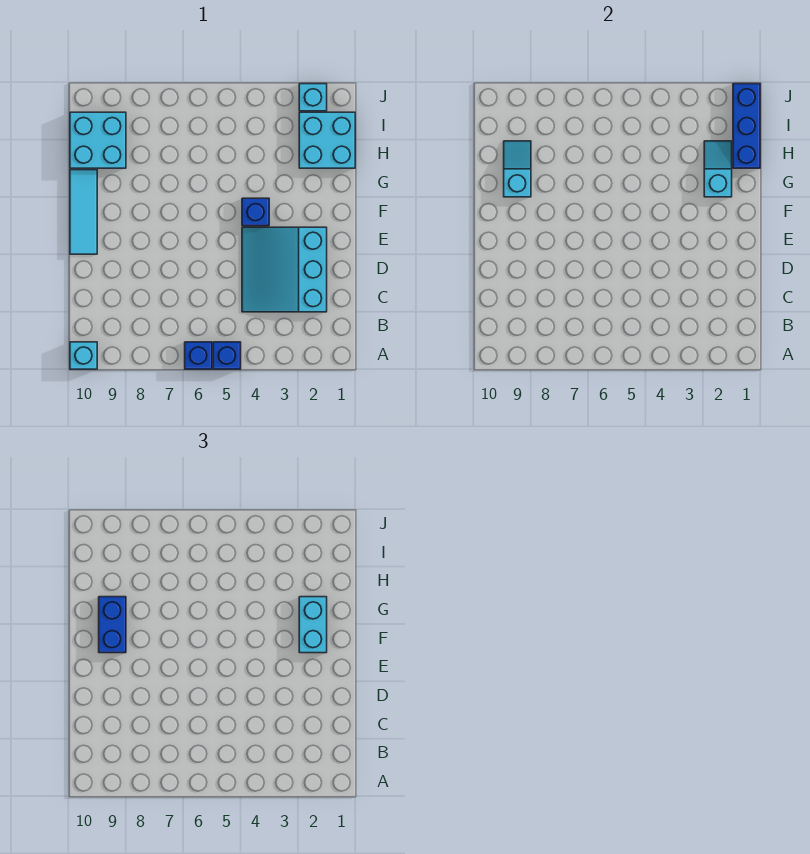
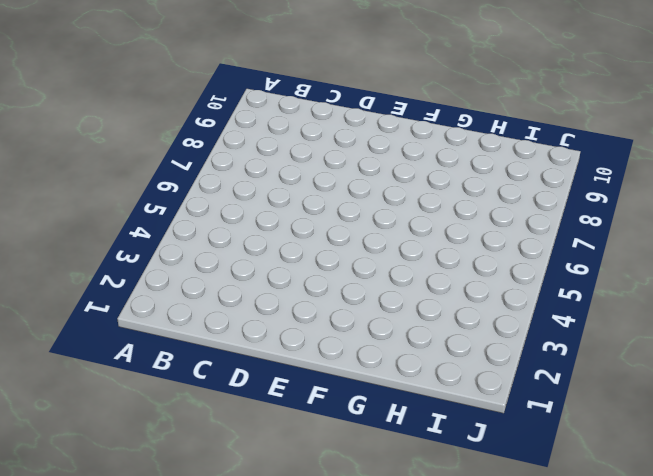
none -> blue 1x1 brick [213,342,241,369]
none -> blue 1x1 brick [185,342,212,369]
none -> cyan 1x1 brick [70,342,97,369]

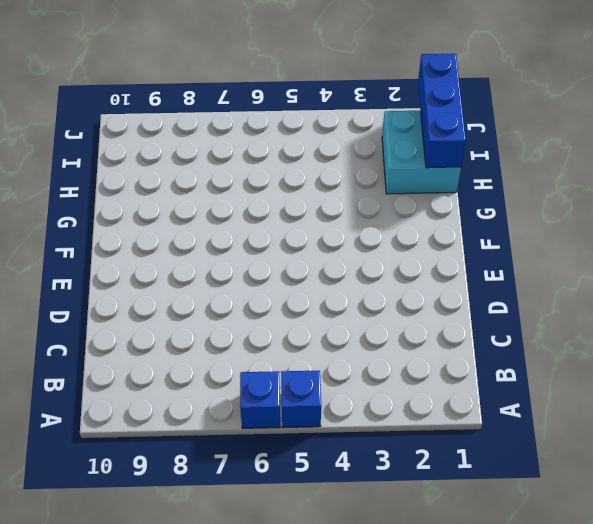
none -> cyan 1x1 brick [70,342,97,369]
none -> cyan 3x3 slope [242,227,327,312]
none -> cyan 1x3 tile [70,170,97,254]

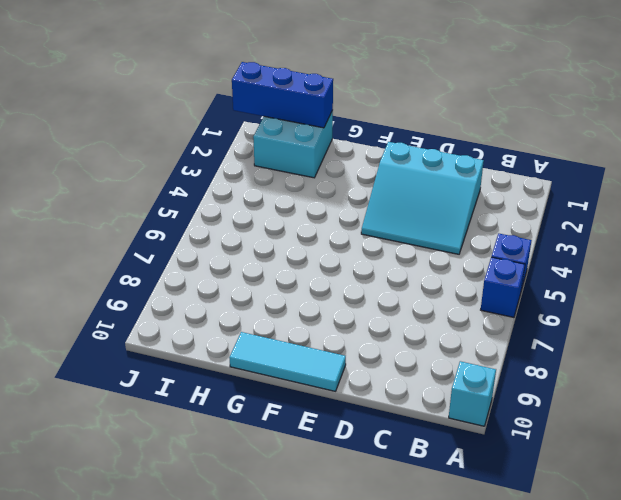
none -> blue 1x1 brick [242,198,269,226]
none -> cyan 2x2 brick [70,112,126,168]
none -> cyan 1x1 brick [299,84,327,111]

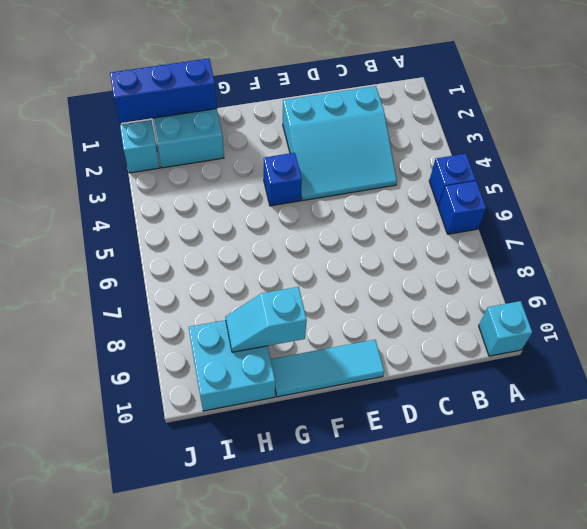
none -> cyan 1x2 slope [704,141,732,197]
none -> cyan 1x2 brick [299,597,327,653]
none -> blue 1x2 brick [99,597,126,653]

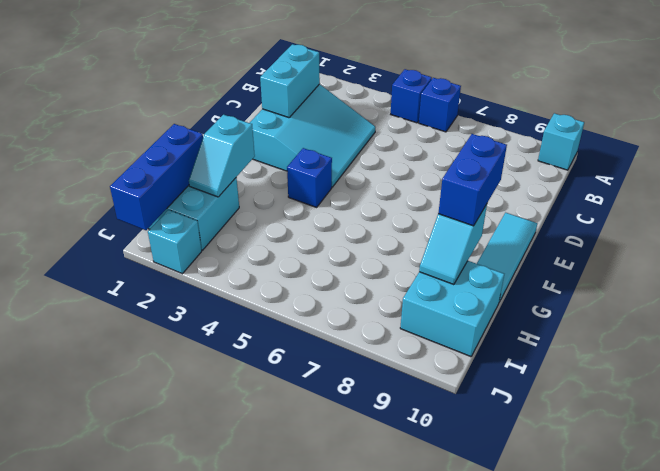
cyan 1x2 brick [260,44,320,118] -> cyan 1x2 brick moved to [299,597,327,653]

